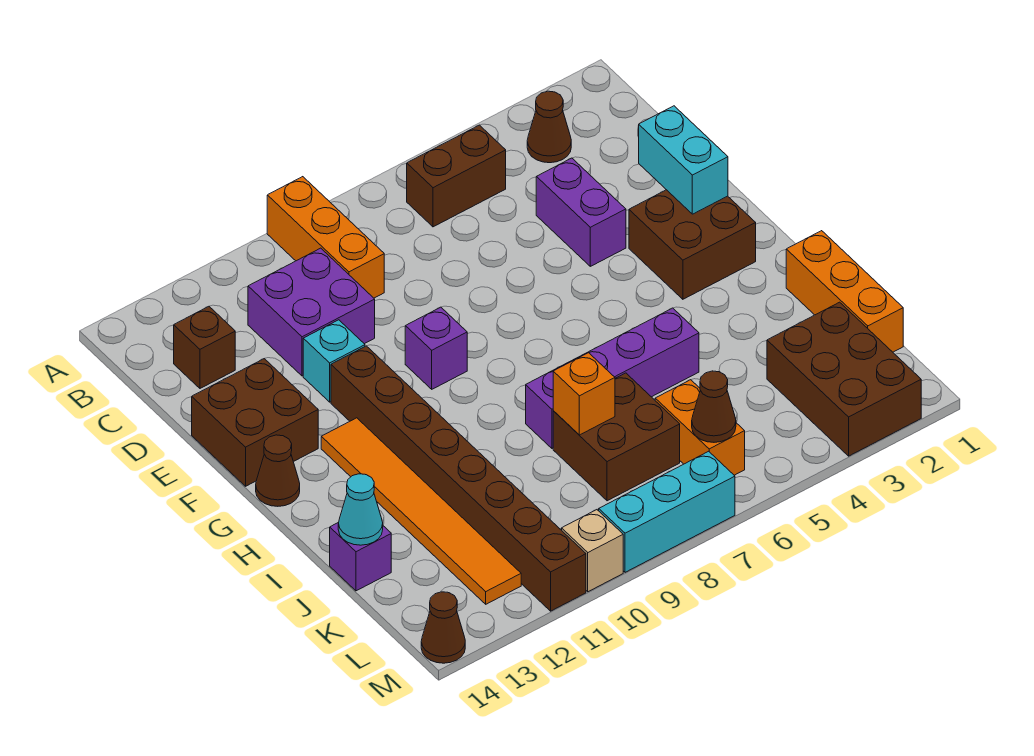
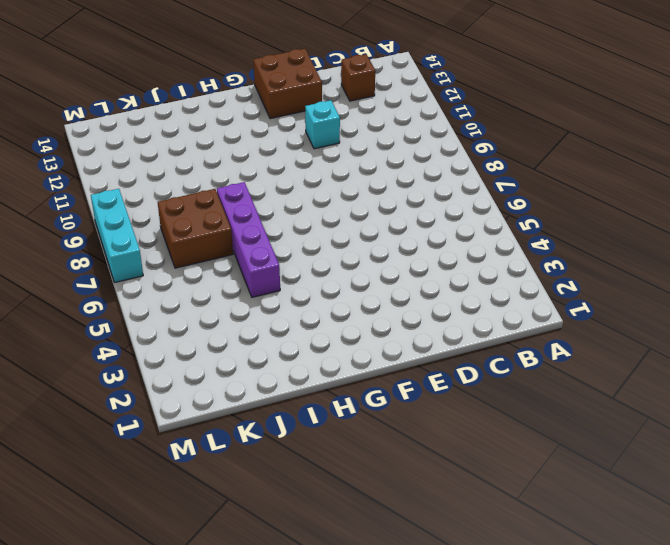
none -> orange 1x3 brick [267,177,384,298]
none -> brown 1x1 cone [527,91,571,163]
none -> brown 1x2 brick [407,125,506,227]

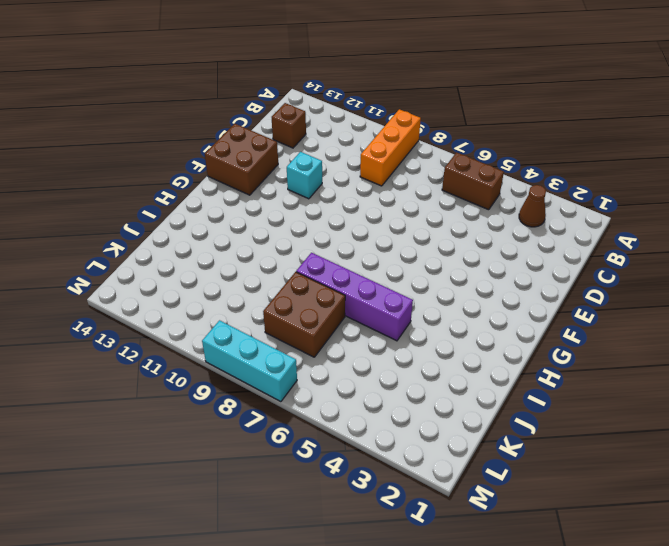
none -> purple 2x2 brick [248,248,375,376]
none -> purple 1x2 brick [536,158,626,266]
none -> brown 2x2 brick [629,190,756,299]

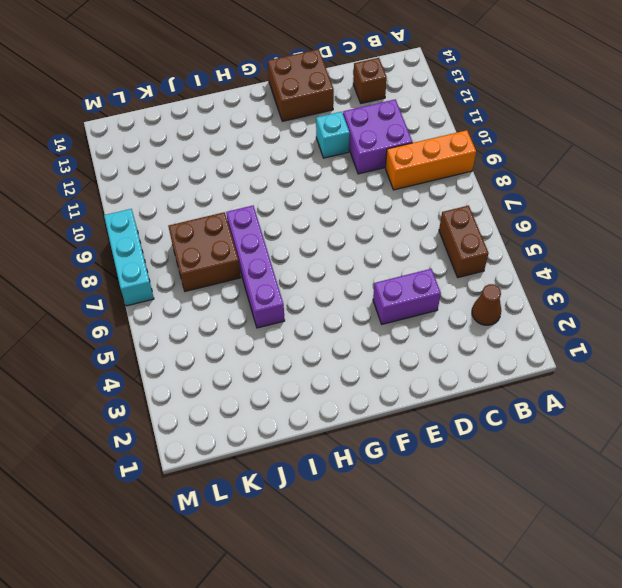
none -> brown 2x2 brick [629,190,756,299]
none -> purple 1x1 brick [405,307,467,389]
none -> brown 1x8 brick [331,346,586,611]

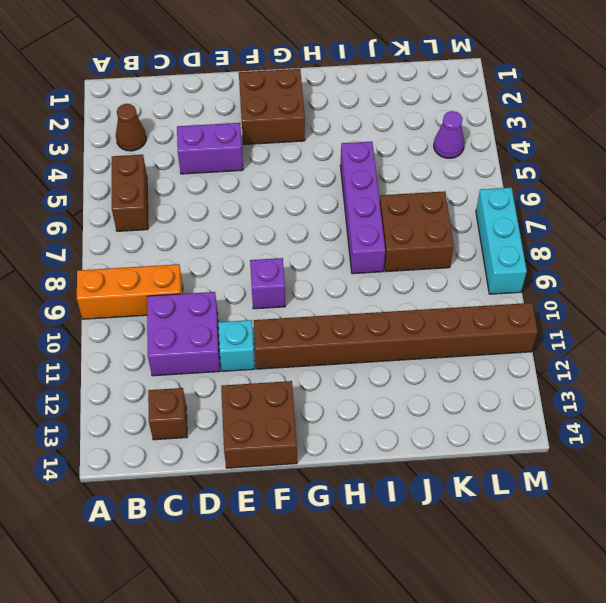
purple 1x1 cone [434,111,464,158] -> none
none -> orange 1x6 tile [321,418,521,604]
none -> brown 1x1 cone [256,435,300,506]
none -> orange 1x3 brick [786,231,903,352]

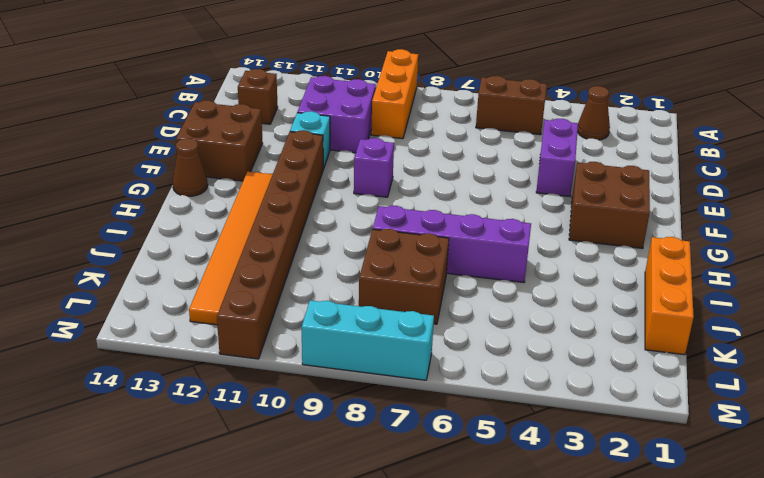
none -> purple 1x1 brick [330,522,391,591]
none -> brown 2x3 brick [767,302,921,456]
none -> orange 1x2 brick [655,380,745,475]

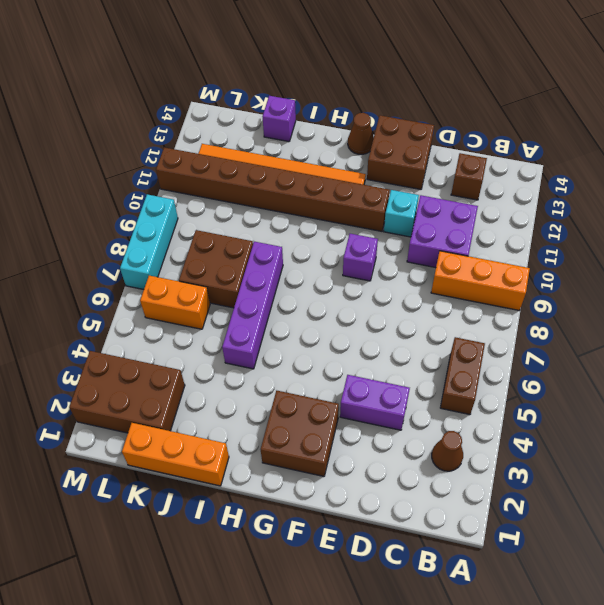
none -> tan 1x1 brick [562,510,623,592]
none -> brown 1x1 cone [421,592,465,663]
none -> cyan 1x2 brick [639,106,728,214]

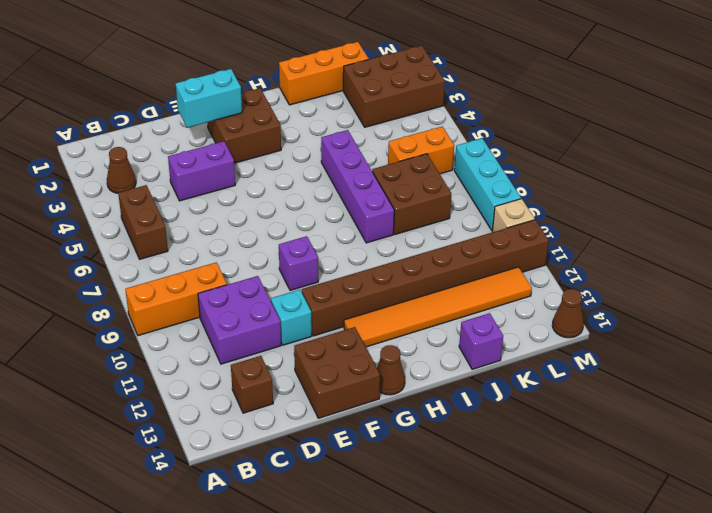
none -> orange 1x1 brick [553,353,615,435]
none -> cyan 1x1 cone [338,474,383,545]
none -> brown 1x1 cone [692,371,736,442]

